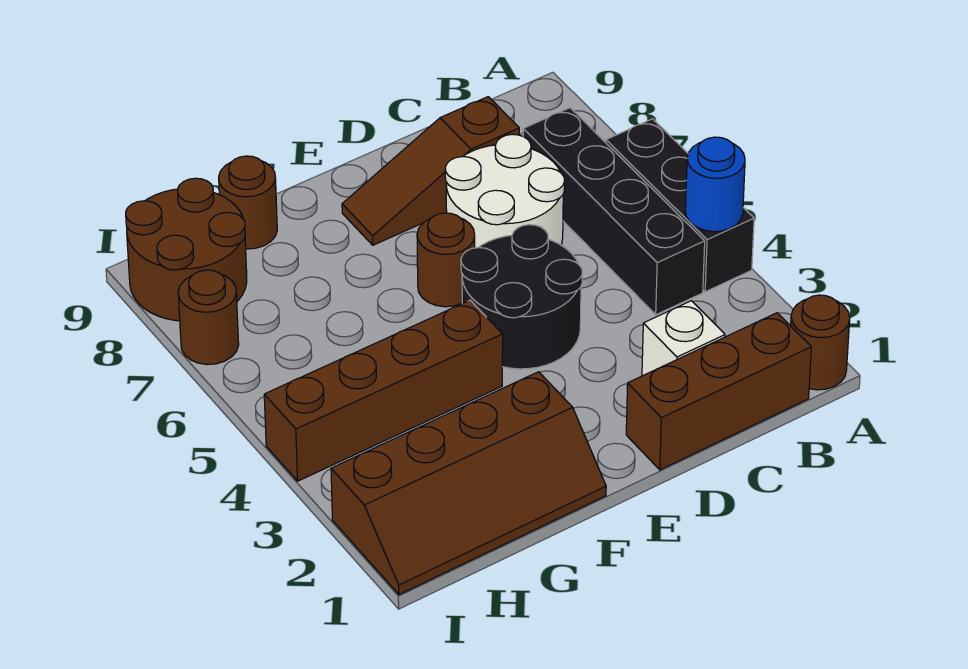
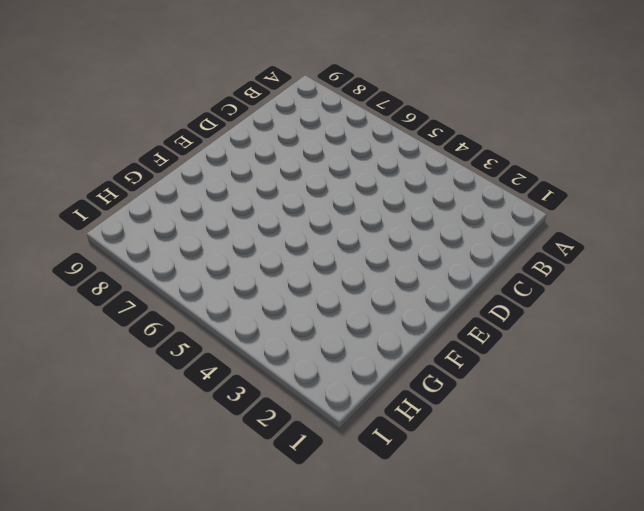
none -> brown 1x1 round brick [791,295,850,390]
none -> black 1x3 brick [606,119,754,292]
none -> brown 1x3 brick [626,313,811,470]

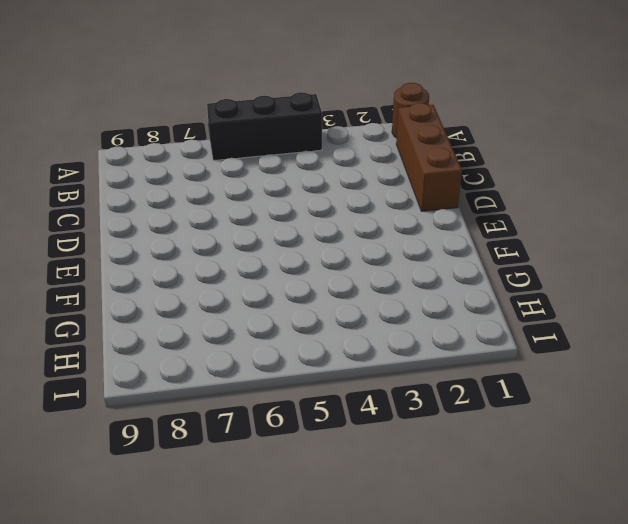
none -> black 1x4 brick [523,108,705,315]
none -> white 1x1 brick [642,301,725,376]
none -> white 2x2 round brick [445,134,565,248]

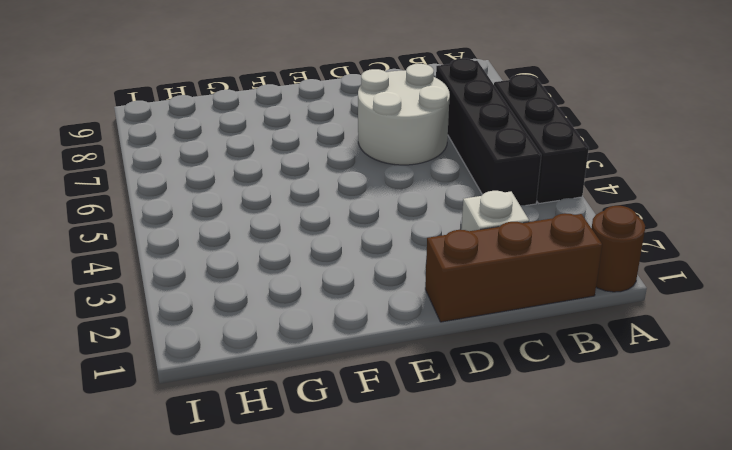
none -> brown 1x3 slope [342,97,519,245]
none -> black 2x2 round brick [461,225,582,369]
none -> brown 1x1 round brick [417,213,475,307]

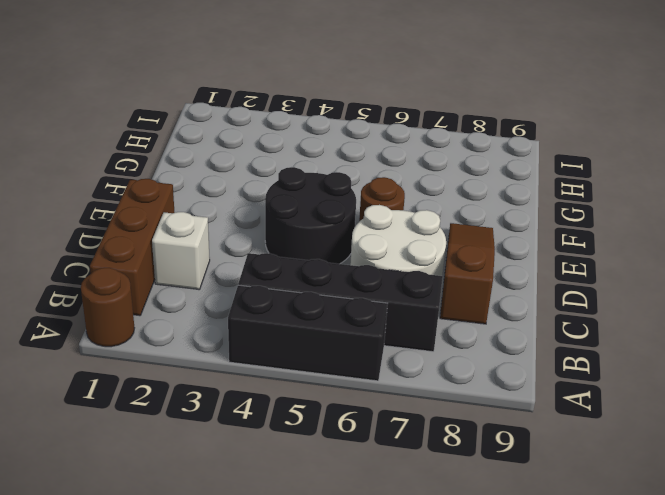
none -> brown 2x4 slope [331,372,606,594]
none -> brown 1x4 brick [264,300,503,481]
none -> brown 1x1 round brick [219,156,277,249]

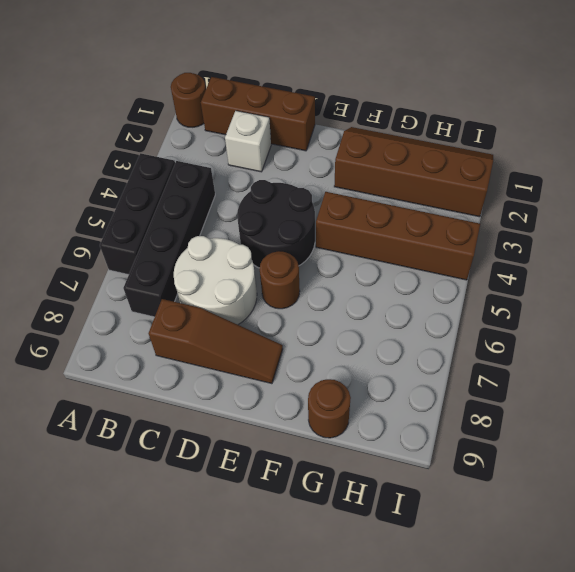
none -> brown 2x2 round brick [126,178,247,321]
none -> brown 1x1 round brick [178,270,239,365]
none -> blue 1x1 round brick [685,137,745,232]

